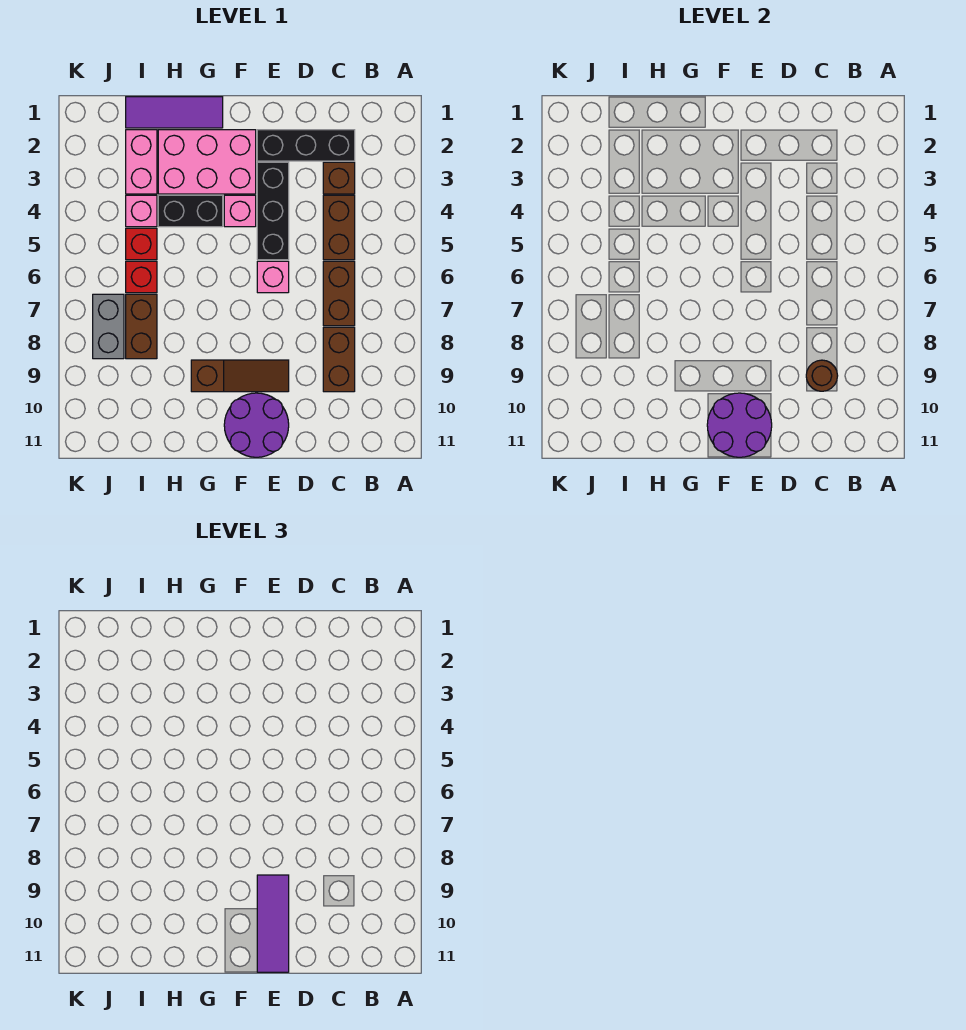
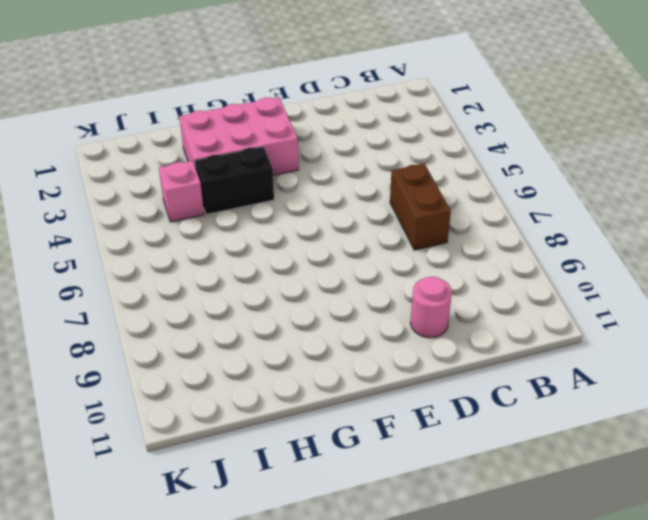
pink 1x1 round brick [410,277,452,338] -> none
none -> black 1x3 brick [257,130,355,161]
none -> brown 1x1 brick [323,162,355,194]
none -> brown 1x2 brick [323,195,355,260]

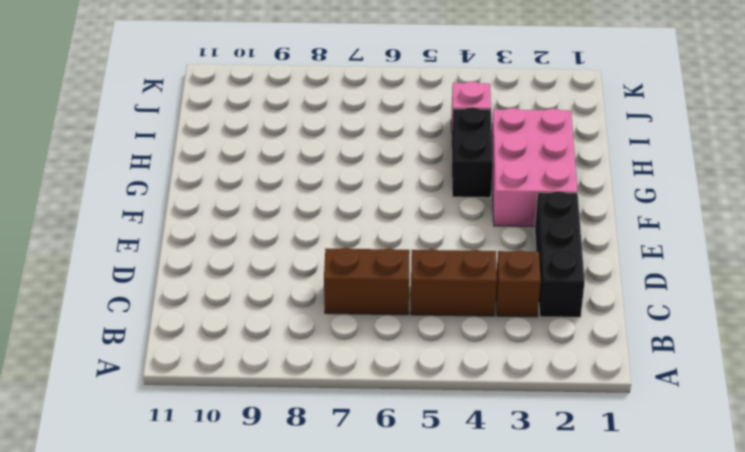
none -> brown 1x2 brick [323,327,355,392]
none -> black 1x3 brick [257,162,289,260]
none -> pink 1x1 brick [257,261,289,293]

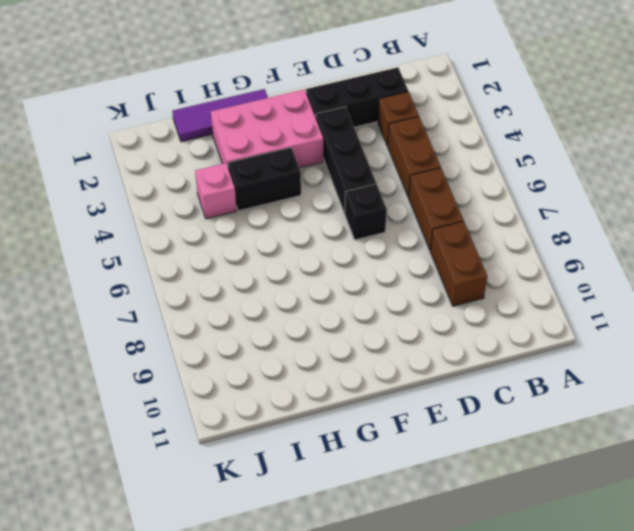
black 1x1 brick [345,184,387,240] -> pink 1x1 brick [257,261,289,293]
none -> brown 1x3 slope [191,360,289,392]
none -> purple 2x2 round brick [224,393,289,457]
none -> pink 1x1 brick [224,195,256,227]

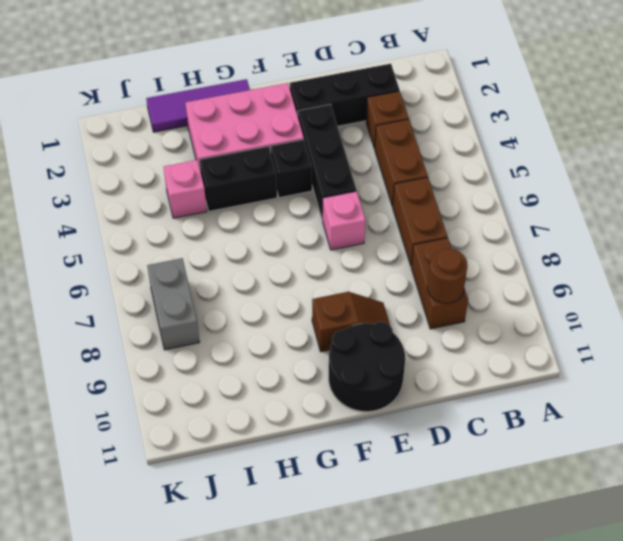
brown 1x2 slope [312,292,390,352] -> brown 1x3 slope [191,360,289,392]
black 2x2 round brick [329,322,405,412] -> purple 2x2 round brick [224,393,289,457]
black 1x1 brick [271,140,312,198] -> pink 1x1 brick [224,195,256,227]
none -> pink 1x2 brick [126,130,157,194]
none -> red 1x1 brick [126,228,157,260]
none -> red 1x1 brick [126,261,157,293]

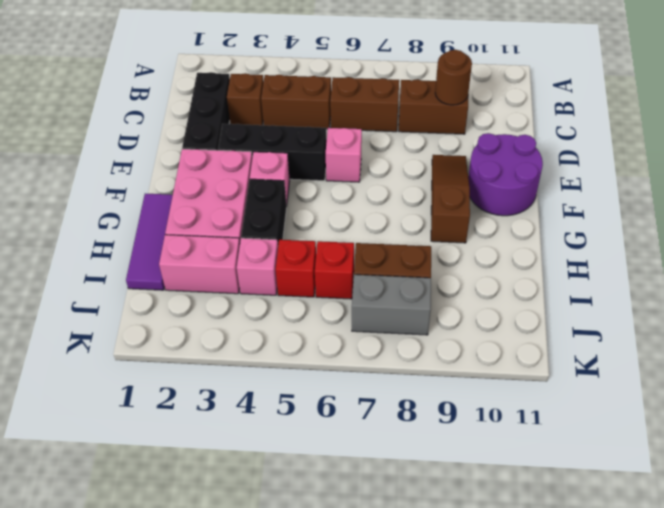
none -> purple 2x2 round brick [707,393,772,457]
none -> purple 1x3 tile [257,875,289,972]

